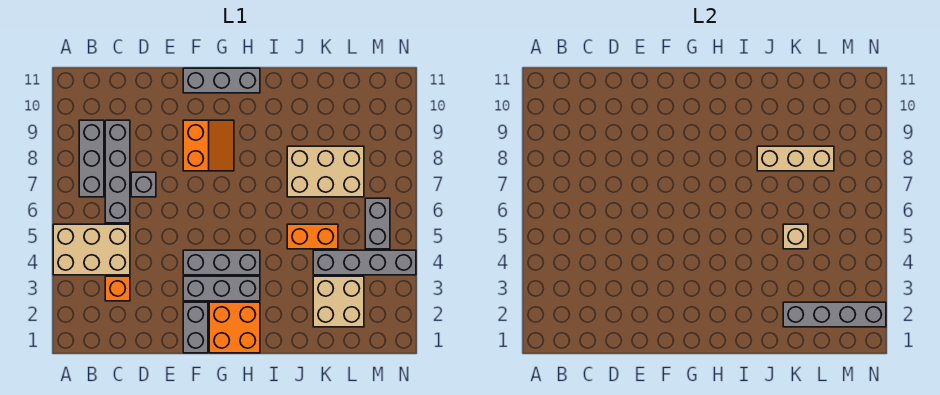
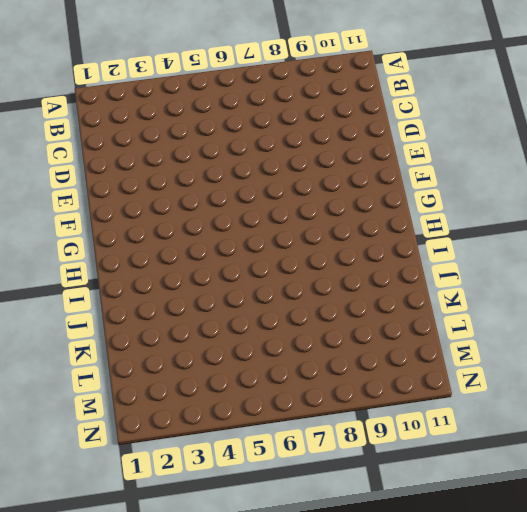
none -> tan 2x3 brick [53,224,130,275]
none -> grey 1x3 brick [79,120,104,197]
none -> orange 1x1 brick [105,276,130,301]

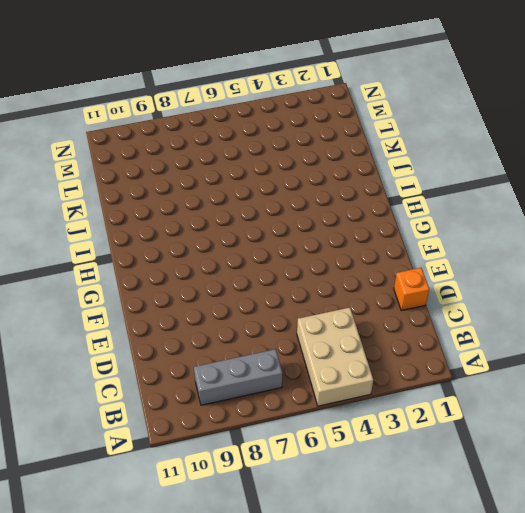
orange 1x1 brick [394,268,429,310] -> orange 1x1 brick moved to [105,276,130,301]
none -> grey 1x4 brick [105,120,130,223]
none -> grey 1x1 brick [131,172,156,197]
none -> grey 1x2 brick [183,302,208,353]

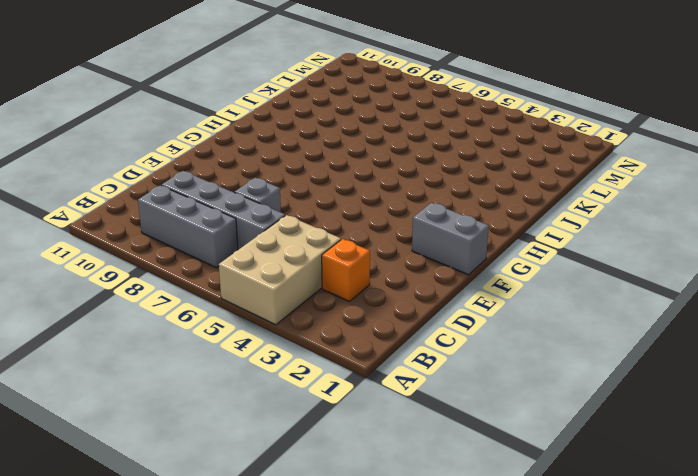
none -> grey 1x3 brick [183,276,260,301]
none -> grey 1x3 brick [183,250,260,275]
none -> orange 2x2 slope [183,120,234,171]

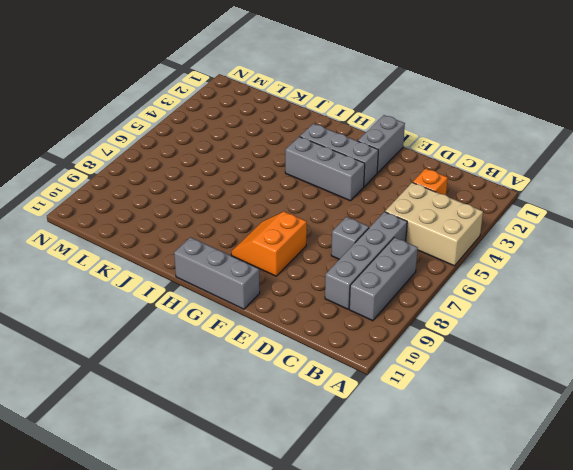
none -> orange 2x2 brick [209,302,260,353]
none -> orange 1x2 brick [287,224,338,249]
none -> tan 2x3 brick [287,146,364,197]

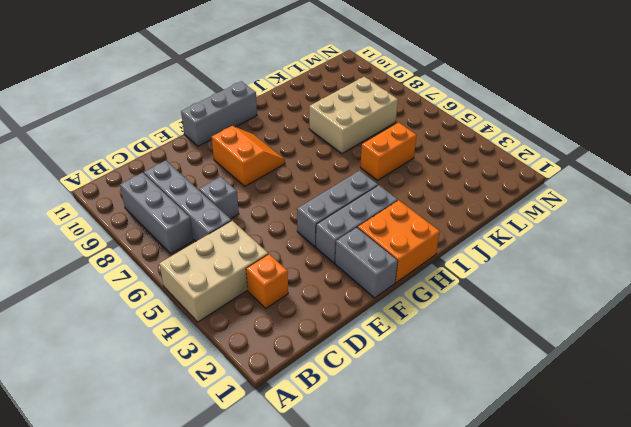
none -> tan 2x2 brick [313,276,364,327]
none -> grey 1x4 brick [313,250,416,275]
none -> grey 1x2 brick [365,198,390,249]

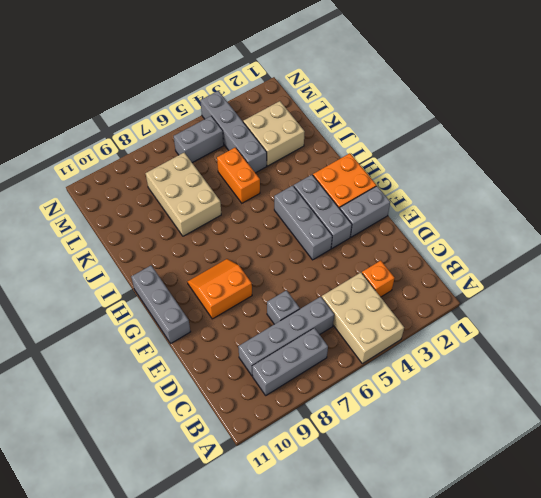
none -> tan 1x3 brick [757,146,834,171]
none -> grey 1x4 brick [783,302,886,327]
none -> tan 1x1 brick [783,224,808,249]

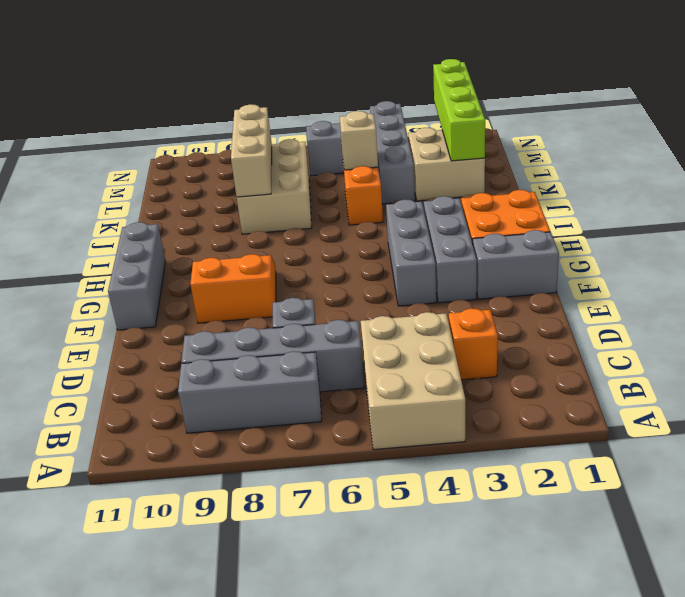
lime 1x4 brick [433,59,485,161] -> grey 1x4 brick [783,302,886,327]

